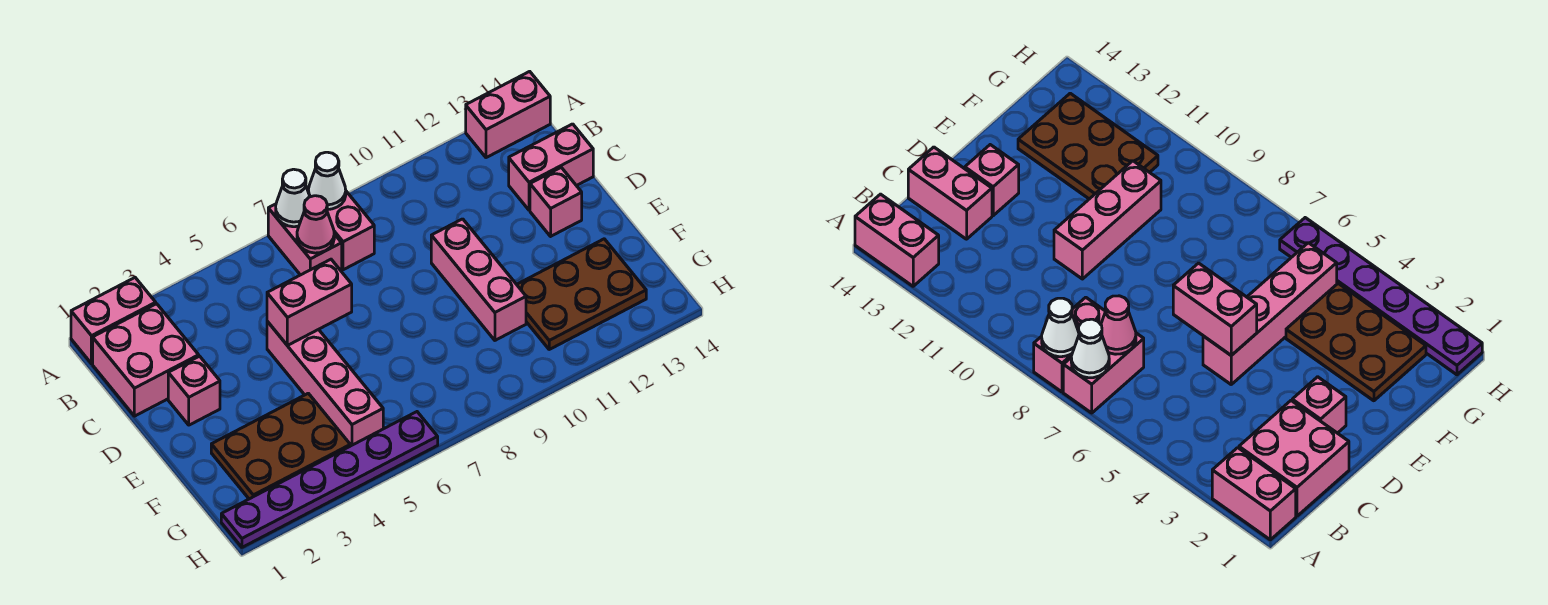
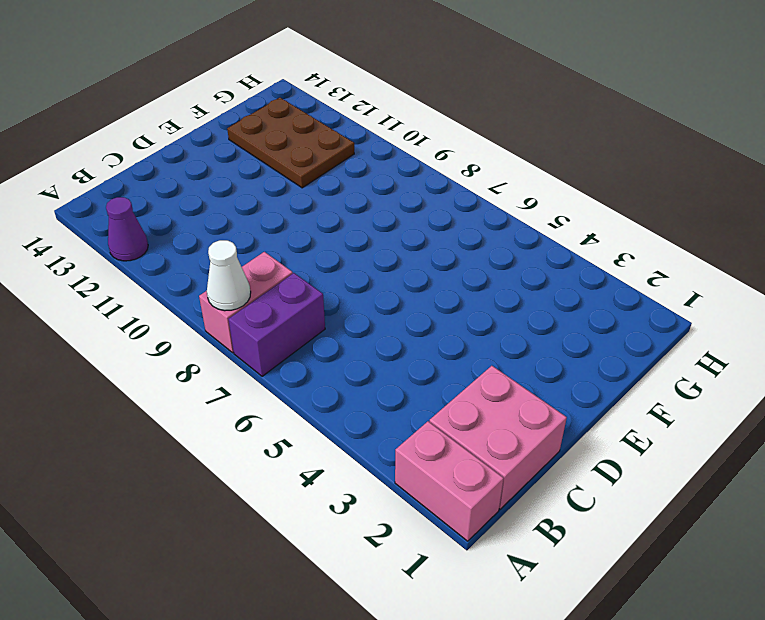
purple 1x2 brick [229,273,325,376] -> pink 1x2 brick [268,204,342,275]
purple 1x1 cone [106,197,148,261] -> none
none -> pink 1x2 brick [466,71,550,158]
none -> pink 1x2 brick [509,124,593,210]
none -> pink 1x1 brick [168,356,220,425]

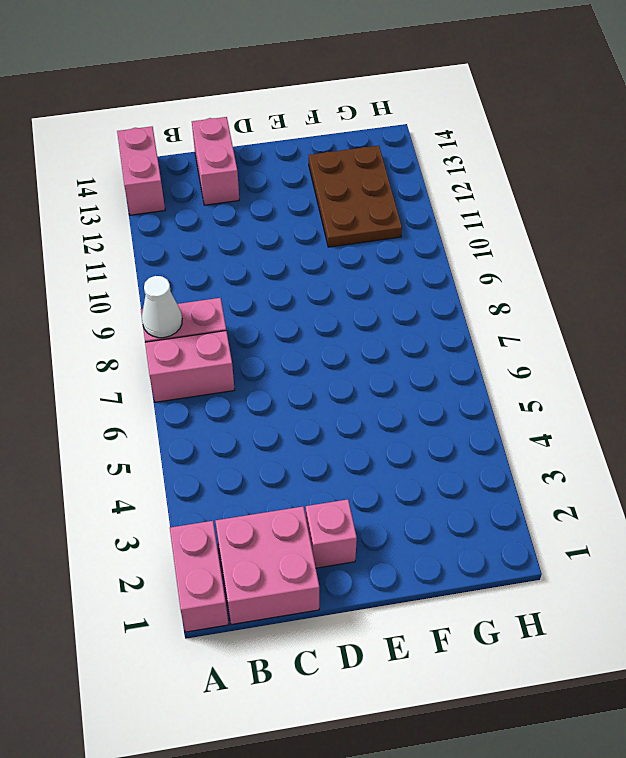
none -> pink 1x4 brick [267,321,383,446]
none -> pink 1x3 brick [431,219,526,340]
none -> pink 1x1 brick [530,168,582,236]

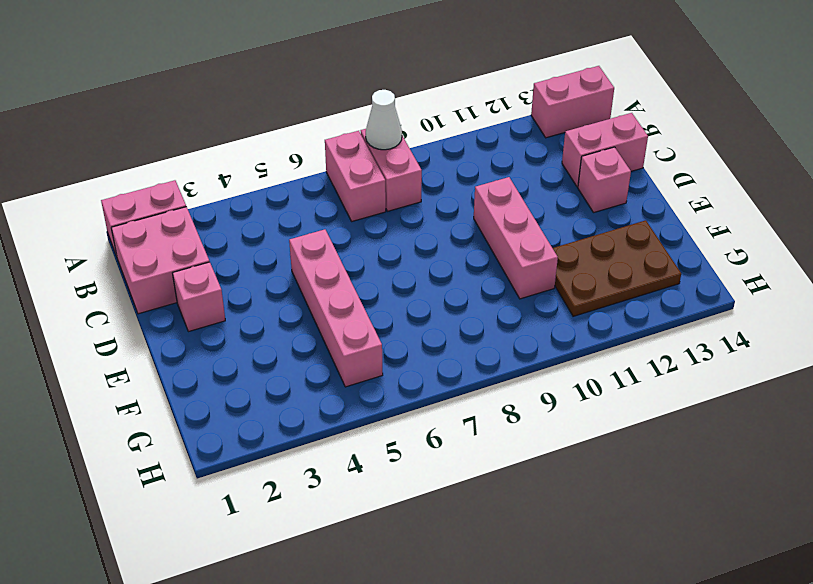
none -> brown 2x3 plate [211,393,350,499]
none -> purple 1x6 plate [221,412,438,547]
none -> white 1x1 cone [276,169,310,227]

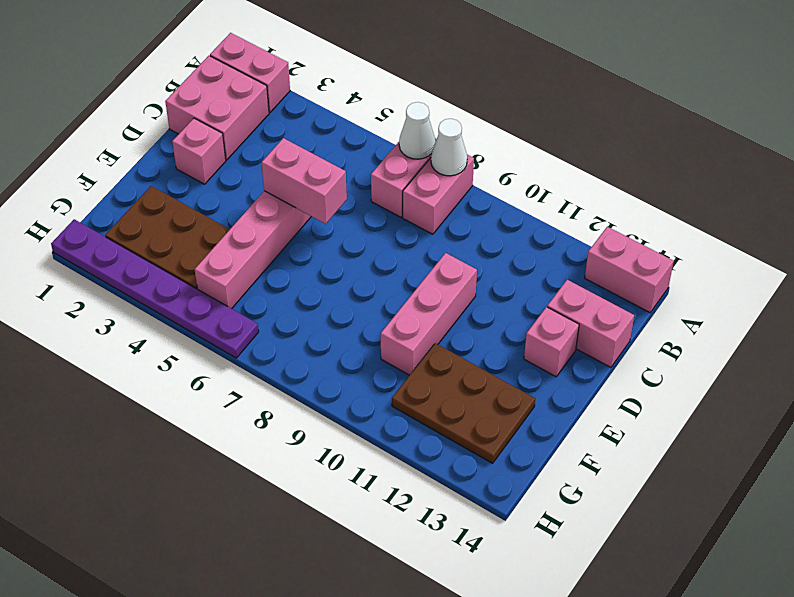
none -> pink 1x1 cone [297,196,334,253]

